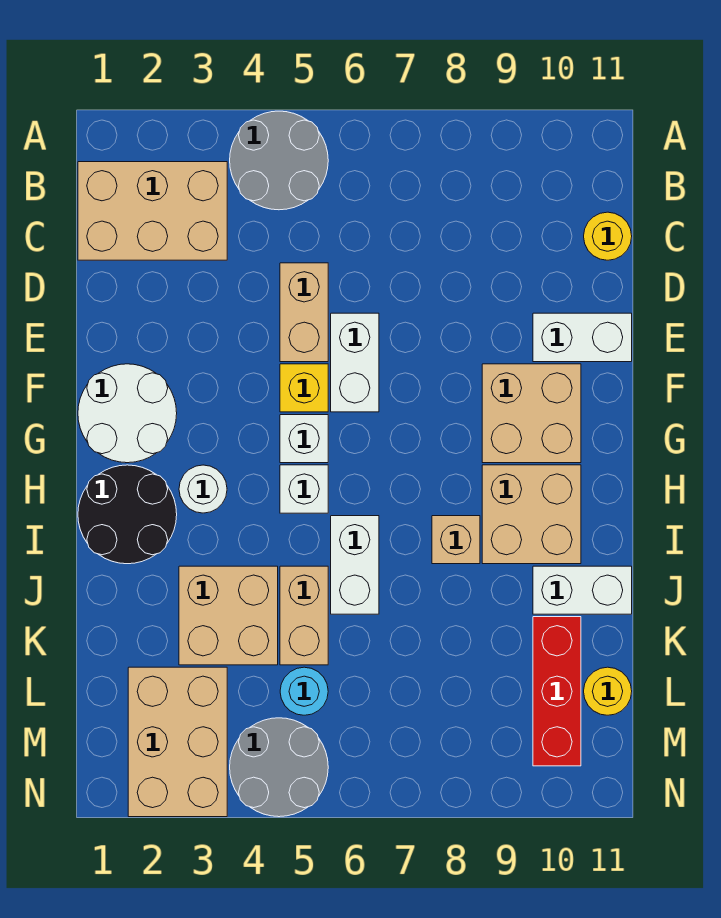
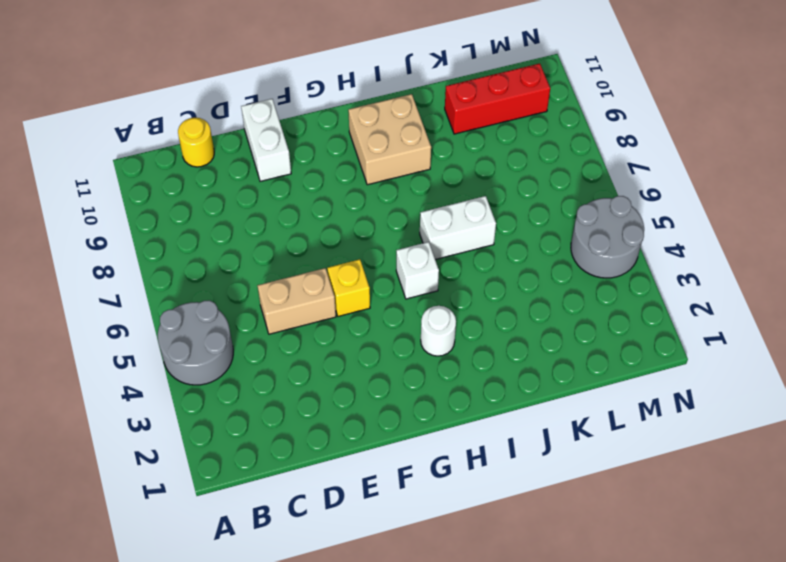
none -> tan 2x3 brick [78,162,227,260]
none -> white 1x2 brick [331,313,379,412]
none -> white 2x2 round brick [78,364,177,463]

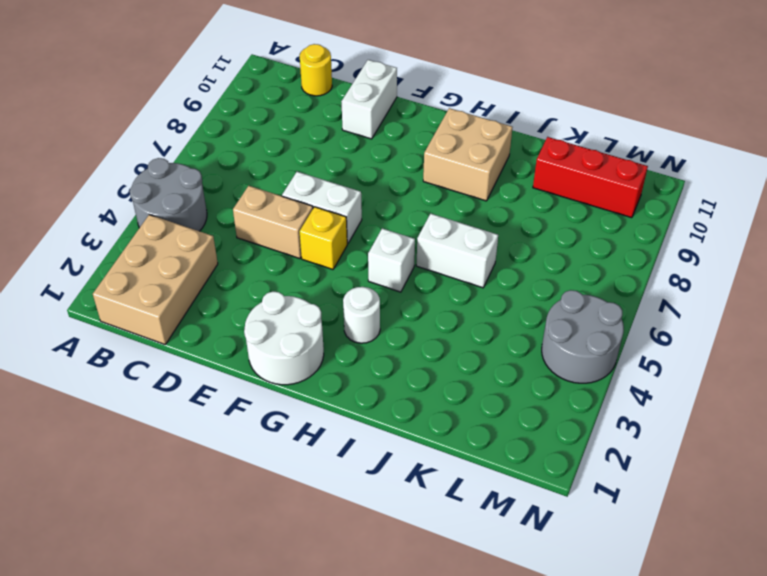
none -> tan 2x2 brick [482,364,581,463]
none -> white 1x1 brick [280,415,328,463]
none -> black 2x2 round brick [78,465,177,564]

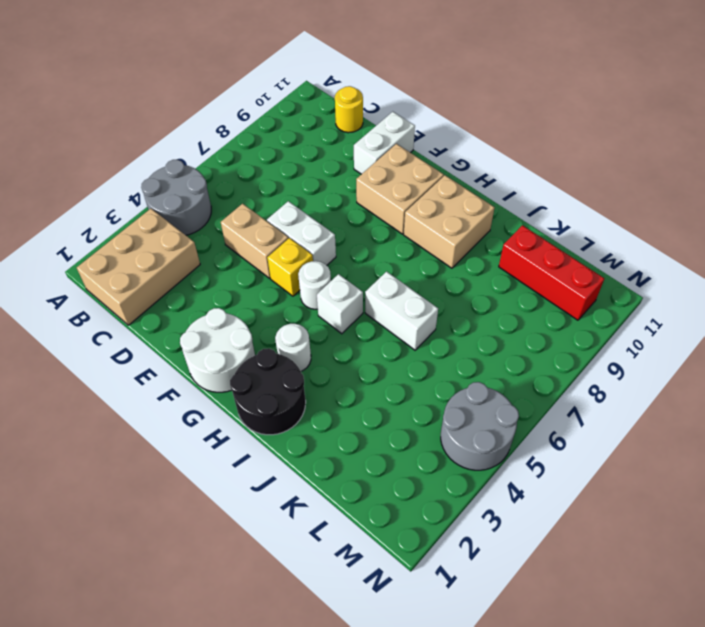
white 1x1 round brick [298,261,331,309] -> white 1x1 brick [280,415,328,463]
none -> tan 1x1 brick [432,516,480,564]
none -> tan 2x2 brick [179,566,278,665]
none -> tan 1x2 brick [280,566,328,665]

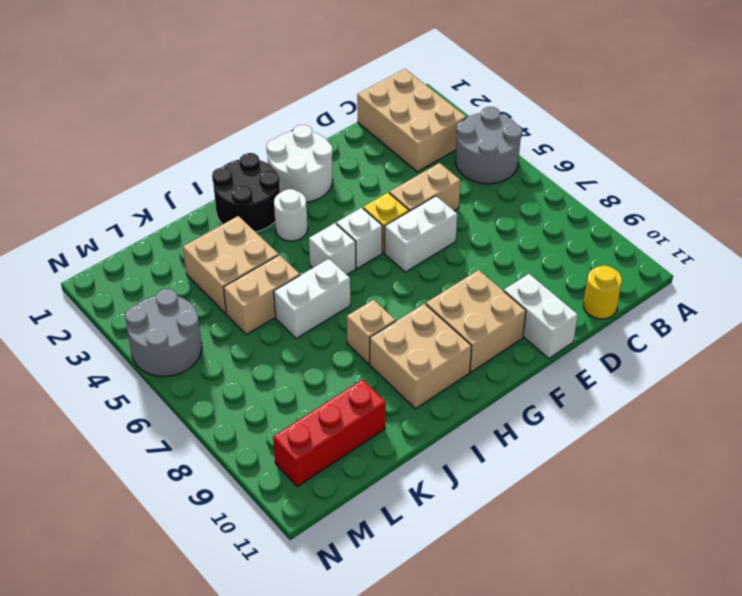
none -> white 1x2 brick [533,566,632,614]
none -> tan 2x3 brick [128,667,227,817]
none -> cyan 1x1 round brick [280,667,328,715]

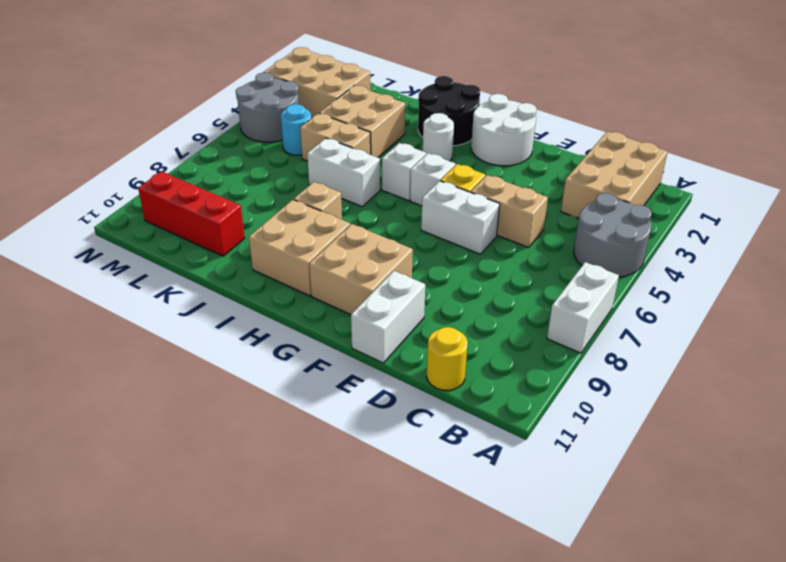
white 1x2 brick [547,262,619,353] -> white 1x2 brick moved to [533,566,632,614]
none -> yellow 1x1 round brick [584,667,632,715]

